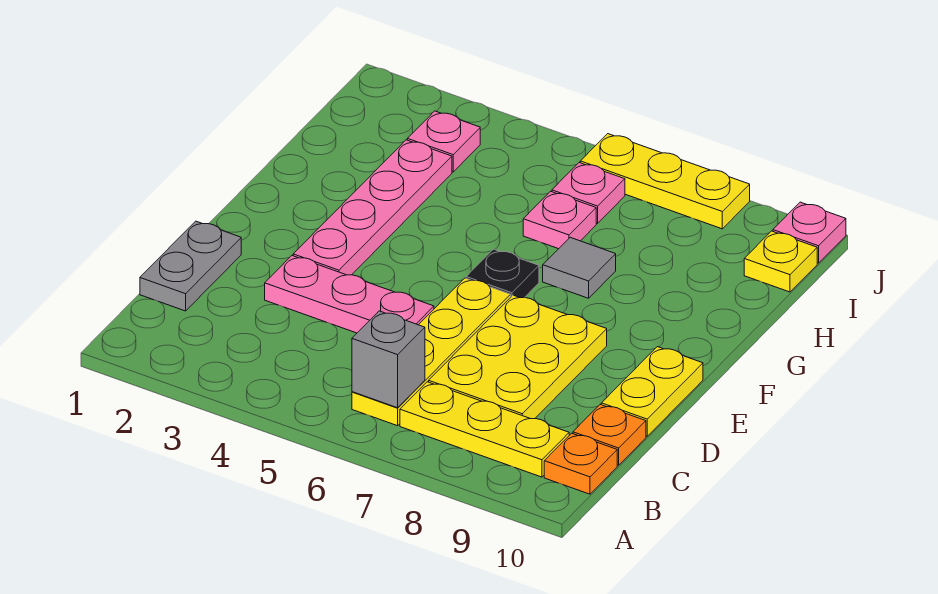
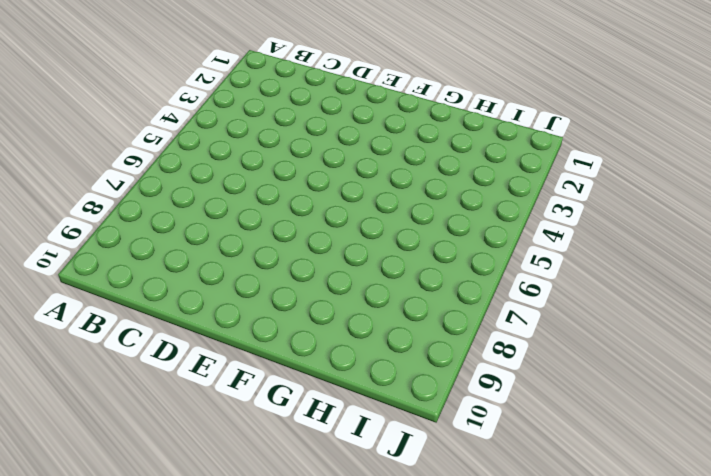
none -> yellow 1x4 plate [352,278,511,426]
none -> yellow 1x3 plate [400,382,569,477]
none -> orange 1x1 plate [544,433,617,494]

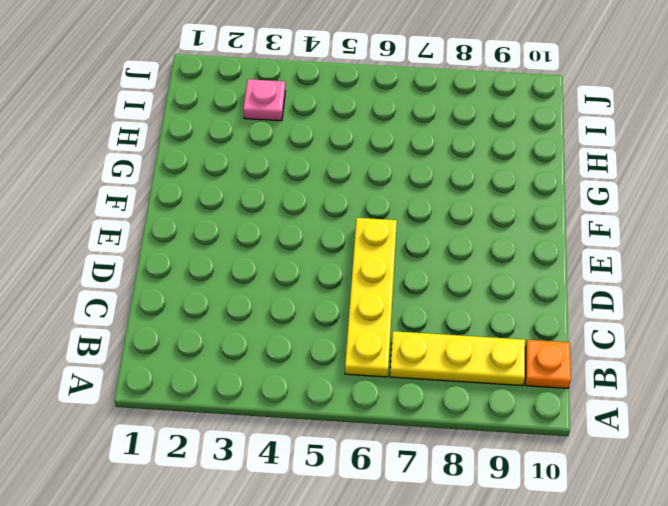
none -> grey 1x2 plate [140,221,241,311]
none -> yellow 2x3 plate [429,295,607,419]
none -> orange 1x1 plate [573,404,646,465]

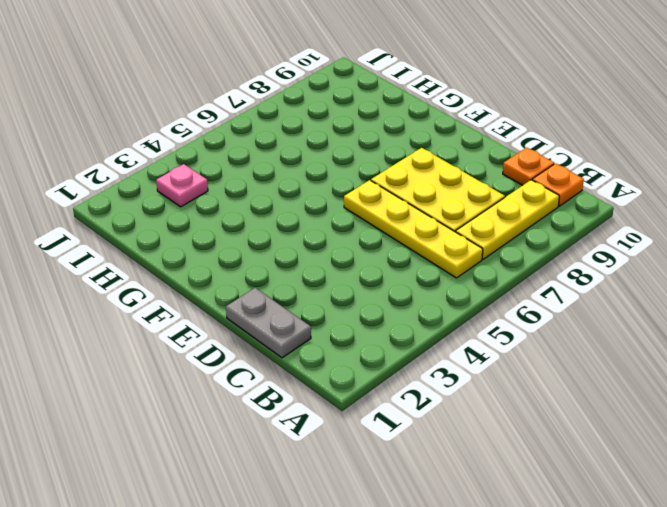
none -> pink 1x3 plate [265,256,434,333]
none -> yellow 1x2 plate [601,347,703,436]
none -> pink 1x4 plate [293,140,452,275]

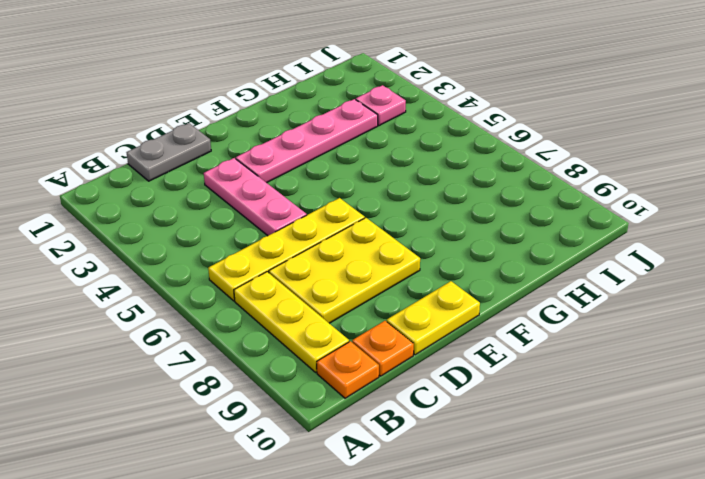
none -> black 1x1 plate [466,249,539,298]
none -> grey 1x1 tile [543,237,616,298]
none -> pink 1x1 plate [523,191,596,249]

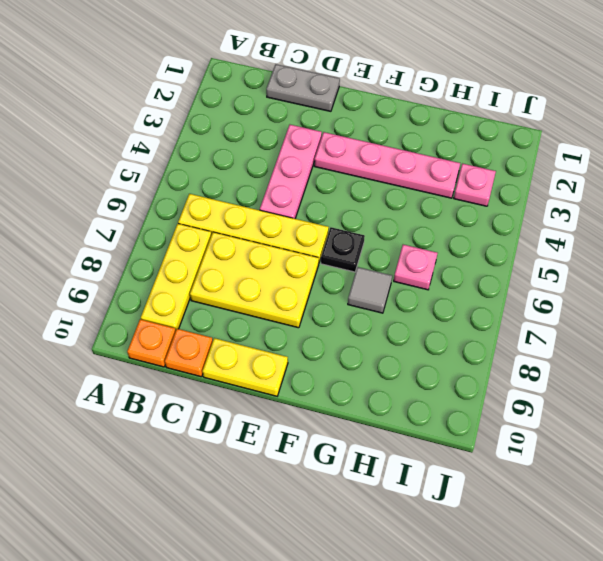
none -> pink 1x1 plate [552,163,625,223]
none -> yellow 1x1 plate [744,231,817,292]
none -> yellow 1x3 plate [580,134,750,229]

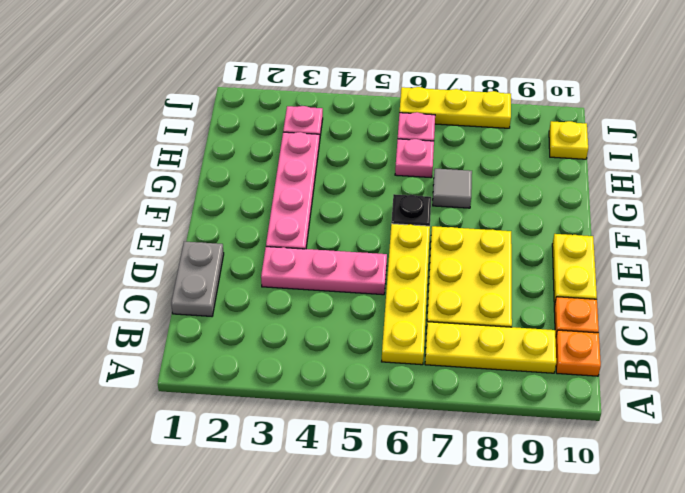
none -> pink 1x1 plate [773,202,846,263]
none -> grey 1x1 brick [352,311,425,408]

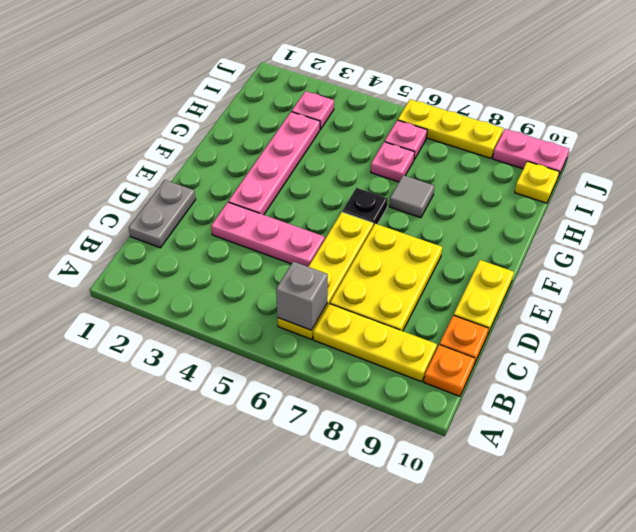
pink 1x2 plate [493,129,569,177] -> pink 1x1 plate [773,202,846,263]

